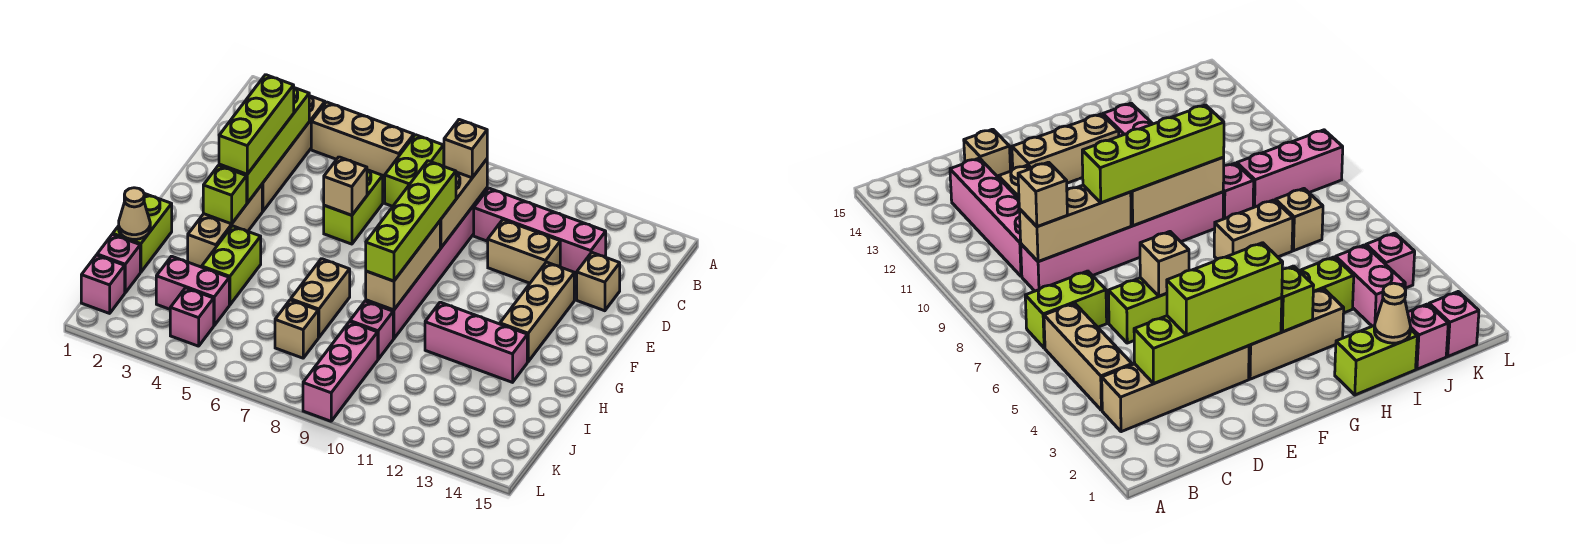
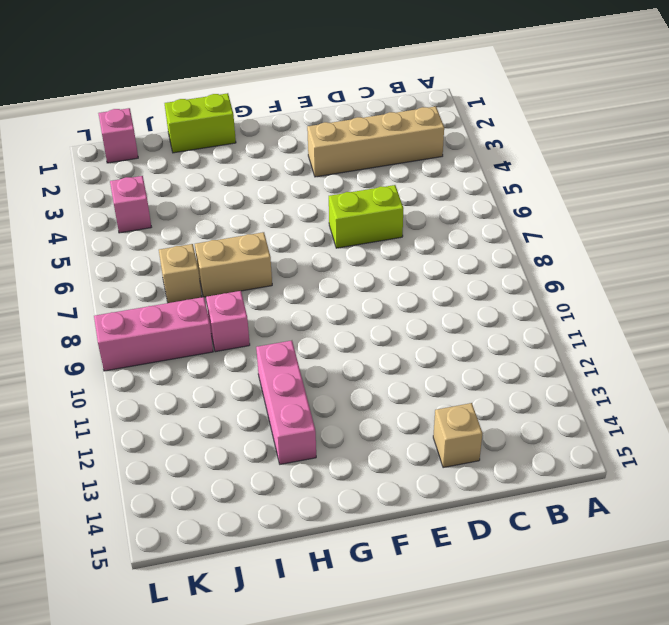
none -> tan 1x3 brick [311,102,414,177]
none -> lime 1x2 brick [385,135,444,206]
none -> pink 1x6 brick [366,188,487,339]
none -> pink 1x4 brick [474,188,606,274]

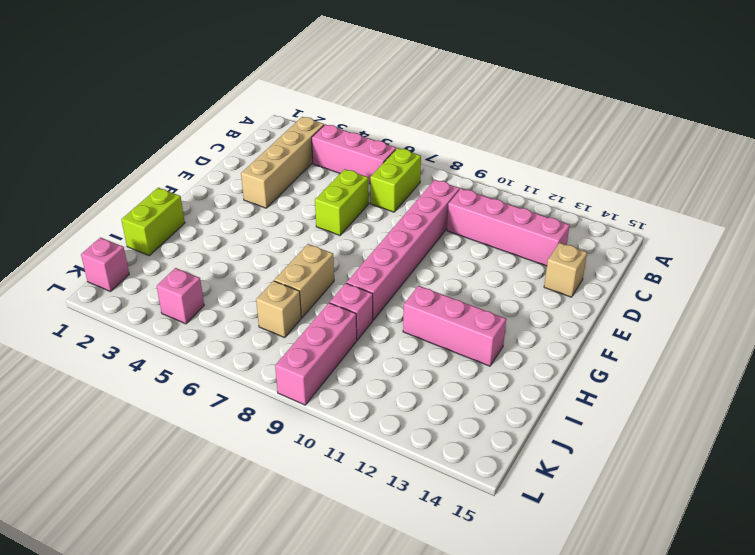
pink 1x3 brick [312,124,396,184] -> tan 1x3 brick [311,102,414,177]
none -> tan 1x2 brick [488,220,560,283]
none -> tan 1x3 brick [500,262,574,362]
none -> tan 1x3 brick [188,185,262,267]
none -> lime 1x2 brick [202,226,261,305]

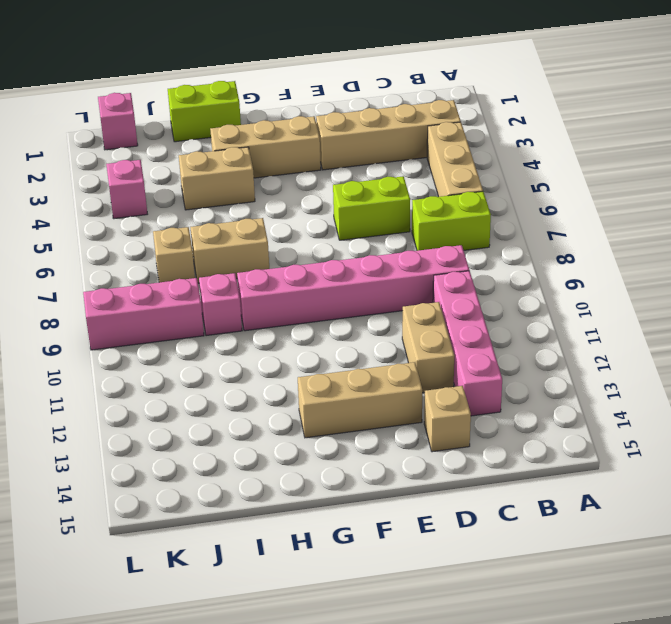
tan 1x2 brick [179,147,255,210] -> lime 1x2 brick [202,226,261,305]
none -> pink 1x3 brick [425,302,527,382]
none -> pink 1x1 brick [97,234,140,293]
none -> pink 1x2 brick [156,256,229,325]
none -> lime 1x4 brick [219,88,309,203]

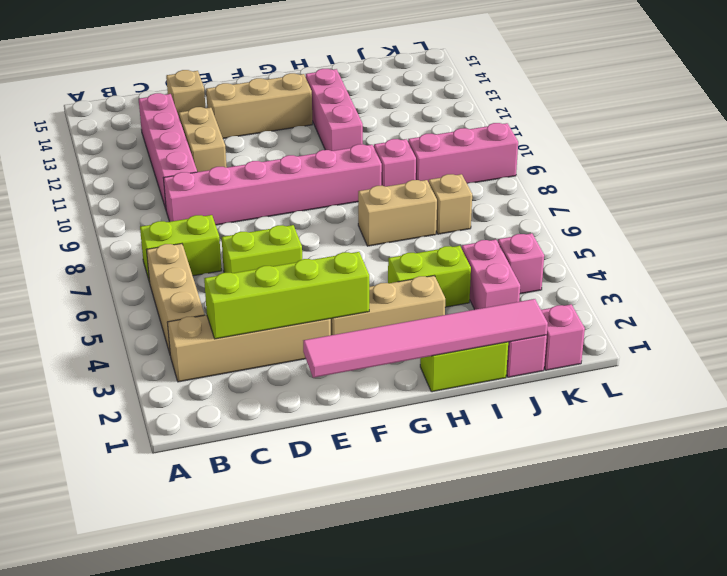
pink 1x6 tile [303,299,548,378] -> tan 1x1 cone [119,188,150,239]
none -> tan 1x3 brick [440,159,487,248]
none -> tan 1x1 brick [324,157,367,215]
none -> tan 1x3 brick [366,221,440,310]
none -> lime 1x1 brick [203,166,247,224]

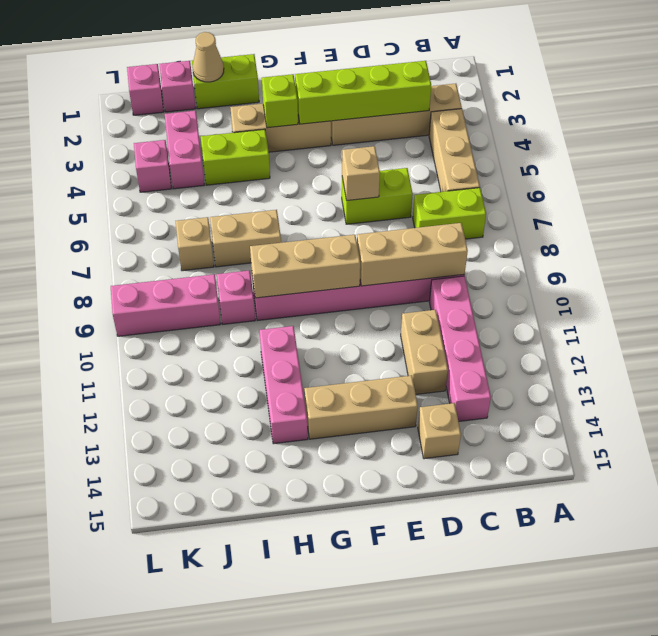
none -> tan 1x1 brick [444,120,487,178]
none -> lime 1x3 brick [219,75,294,174]
none -> lime 1x4 brick [366,161,456,281]

